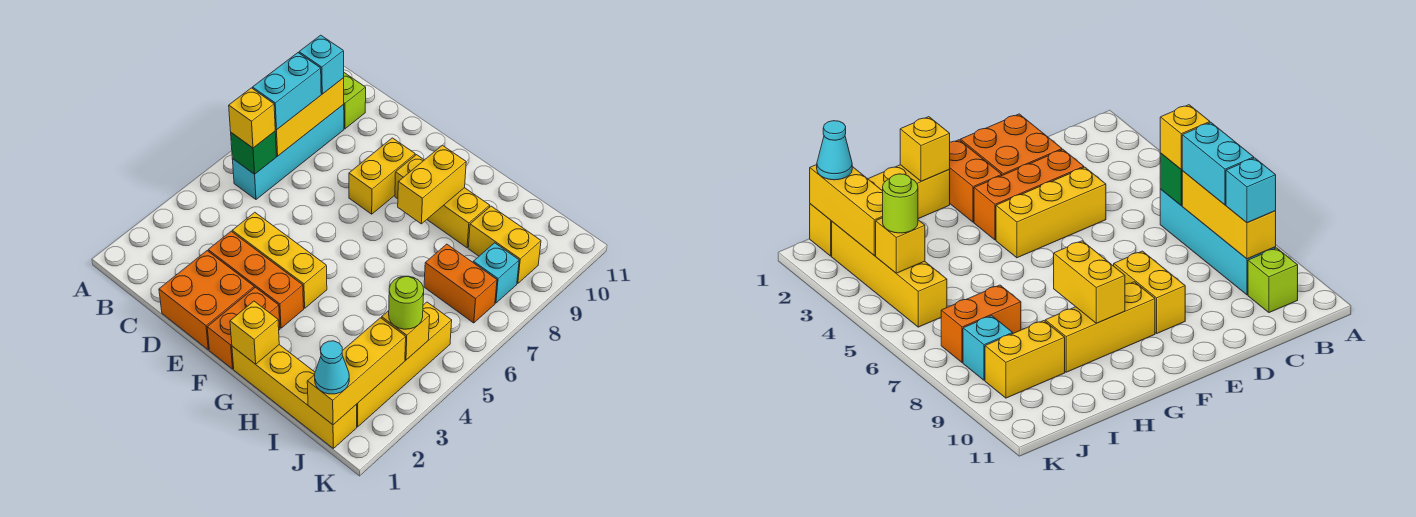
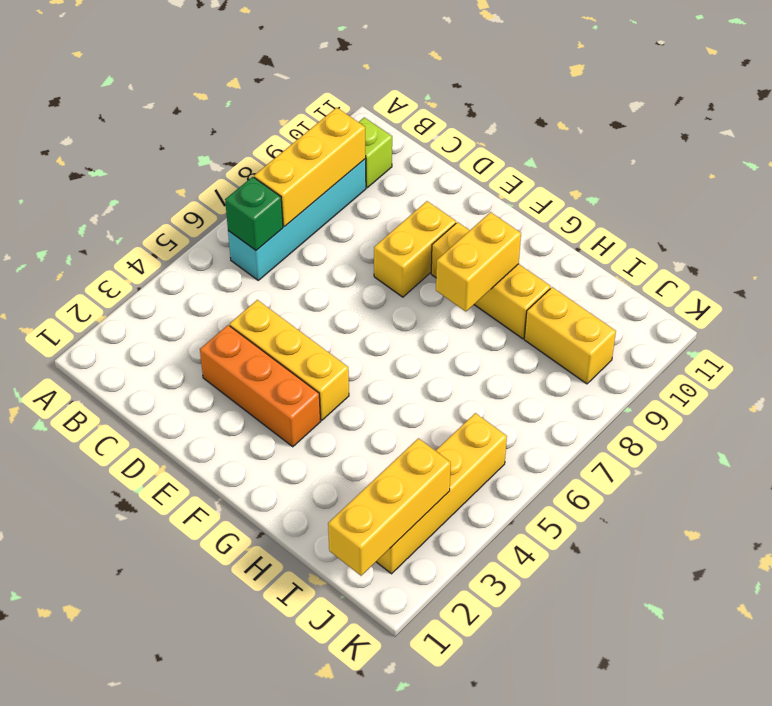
none -> orange 2x2 brick [159,251,254,350]
none -> orange 1x2 brick [207,287,280,369]
none -> yellow 1x4 brick [232,345,357,448]

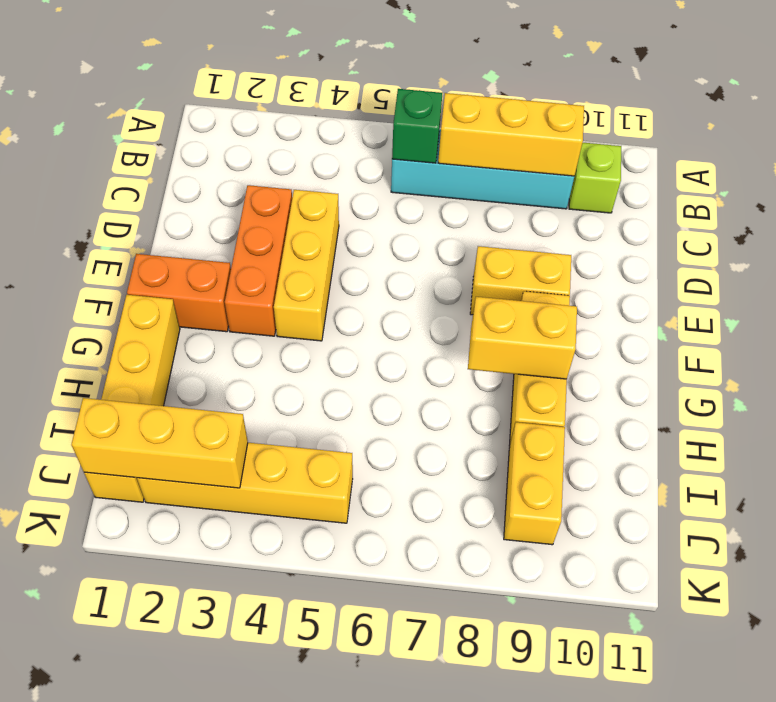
none -> orange 2x2 brick [159,251,254,350]
none -> orange 1x2 brick [424,244,497,323]
none -> cyan 1x1 brick [473,243,519,303]

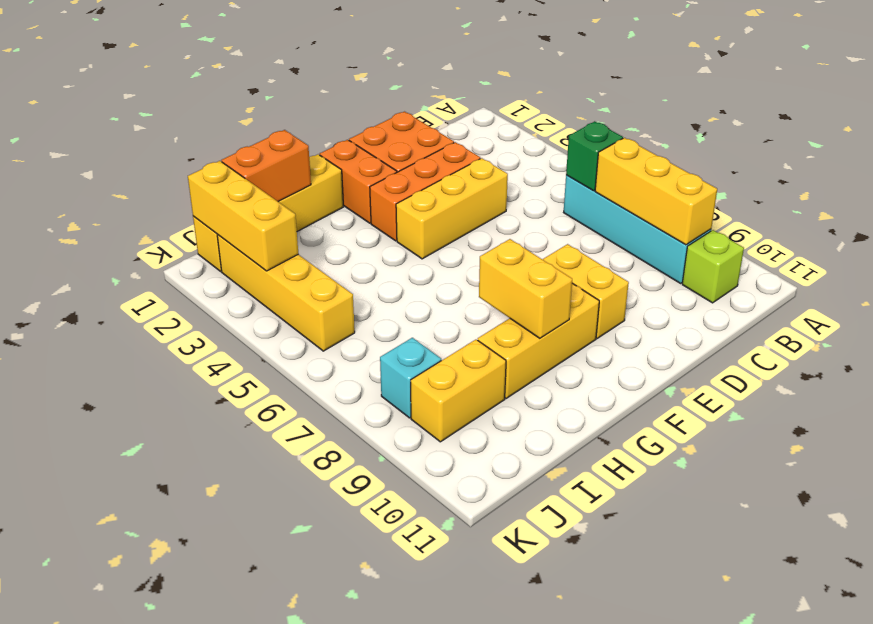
orange 1x2 brick [221,130,311,201] -> orange 1x2 brick moved to [424,244,497,323]
none -> yellow 1x1 brick [230,301,279,364]
none -> yellow 1x1 brick [382,311,430,360]
none -> yellow 1x1 brick [229,88,275,148]

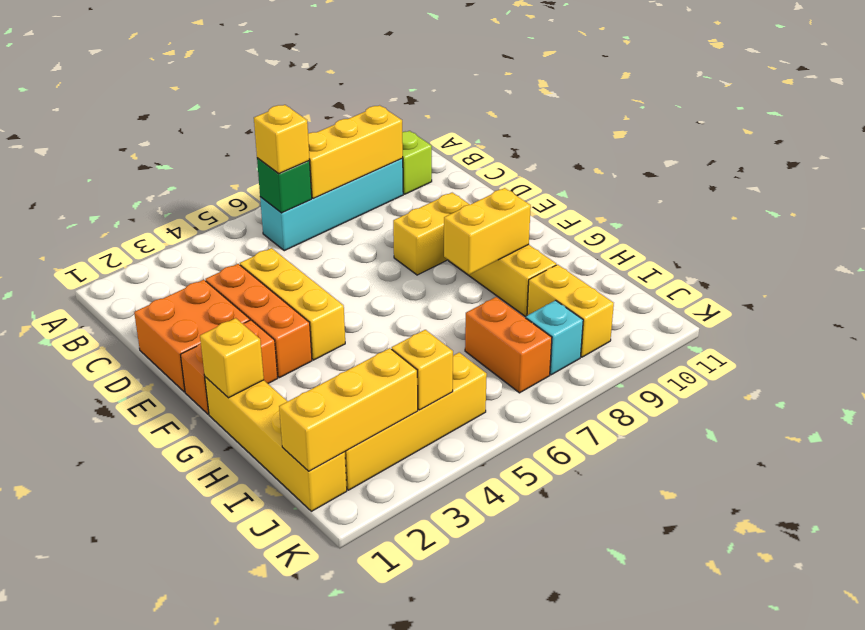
none -> cyan 1x2 brick [253,53,321,130]
none -> cyan 1x1 brick [299,35,344,94]
none -> cyan 1x1 cone [315,341,349,394]

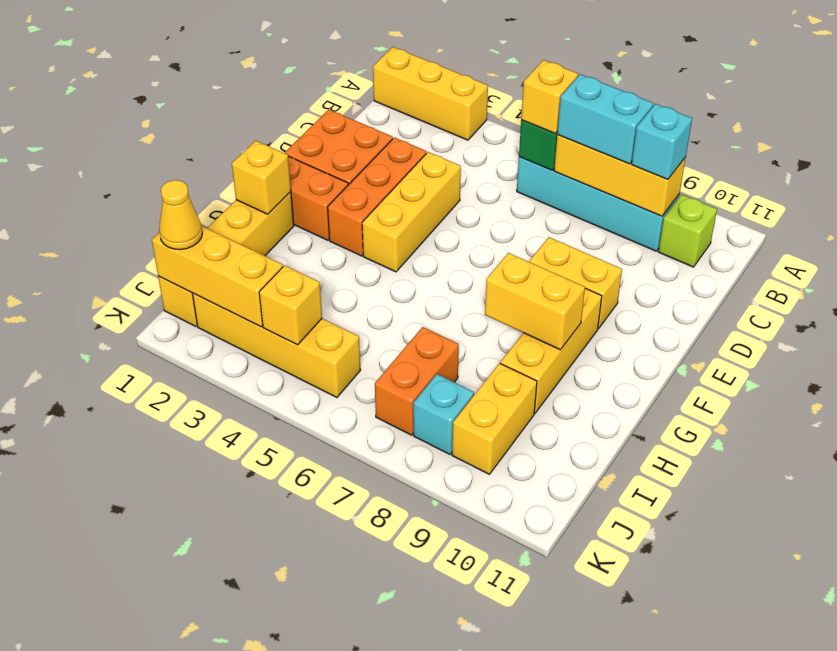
yellow 1x3 brick [373,47,488,140] -> none
yellow 1x1 cone [159,180,202,250] -> cyan 1x1 cone [315,341,349,394]
none -> lime 1x1 round brick [389,276,424,329]

